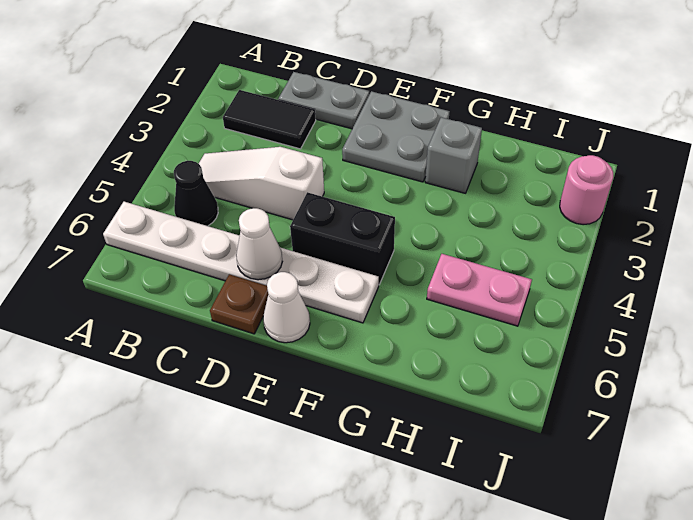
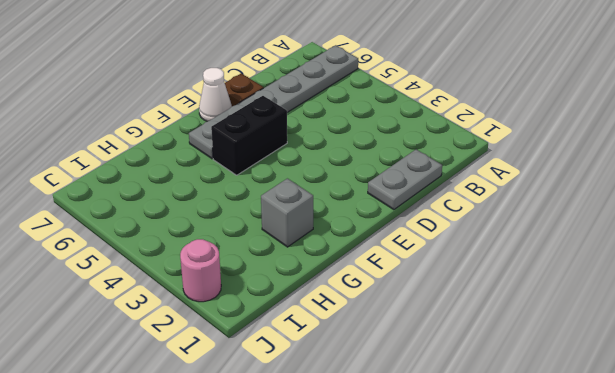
grey 1x6 plate [189,45,358,159] -> white 1x6 plate [103,202,379,323]
none -> black 1x2 tile [223,90,316,149]
none -> white 1x3 slope [199,147,324,220]
none -> black 1x1 cone [174,161,218,226]

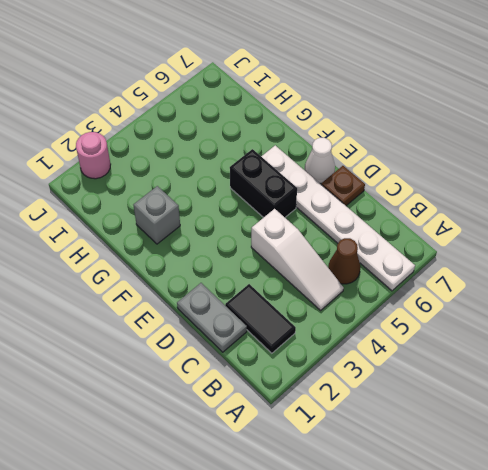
brown 1x1 cone [328,238,360,284] -> black 1x1 cone [174,161,218,226]
none -> grey 2x2 plate [342,91,450,182]
none -> pink 1x2 plate [427,254,532,326]
none -> white 1x1 cone [236,208,282,280]

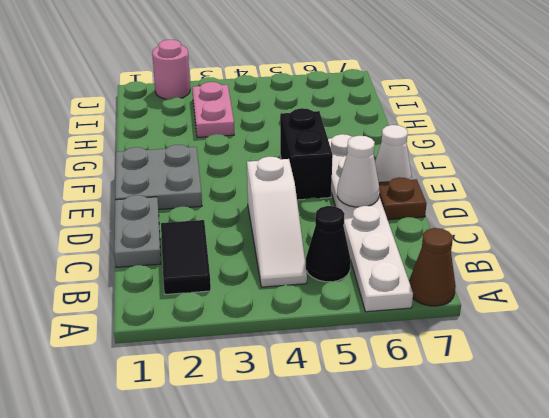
brown 1x1 cone [409,228,456,306] -> none
pink 1x2 plate [192,82,234,138] -> pink 1x2 plate moved to [427,254,532,326]
none -> grey 1x1 brick [425,117,482,193]

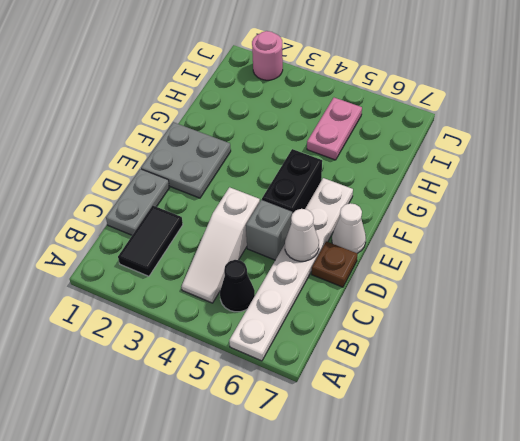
grey 1x1 brick [246,200,292,260] -> grey 1x1 brick moved to [425,117,482,193]

